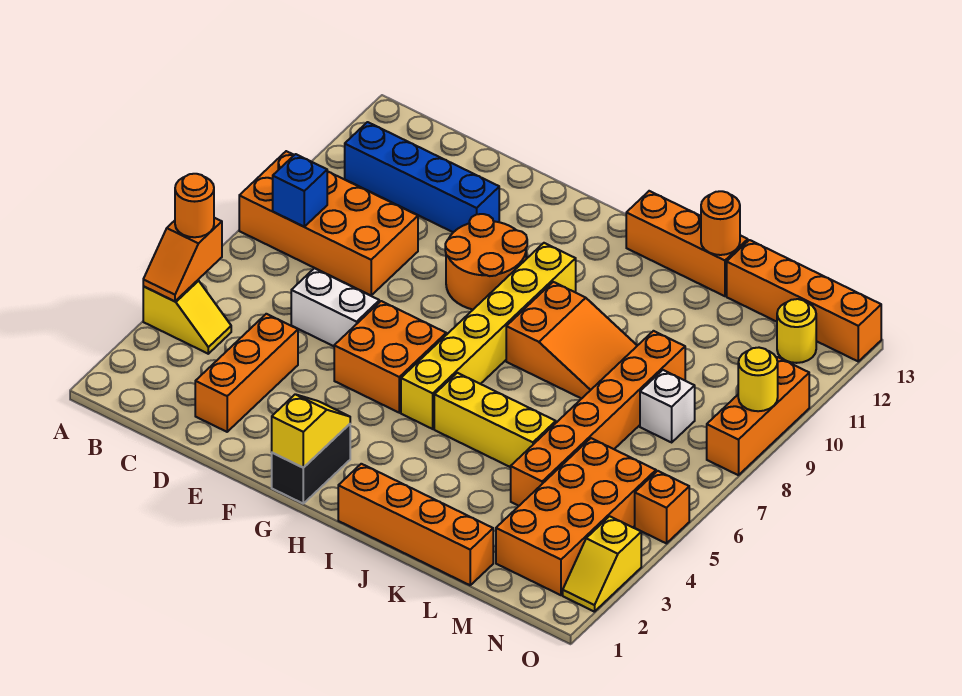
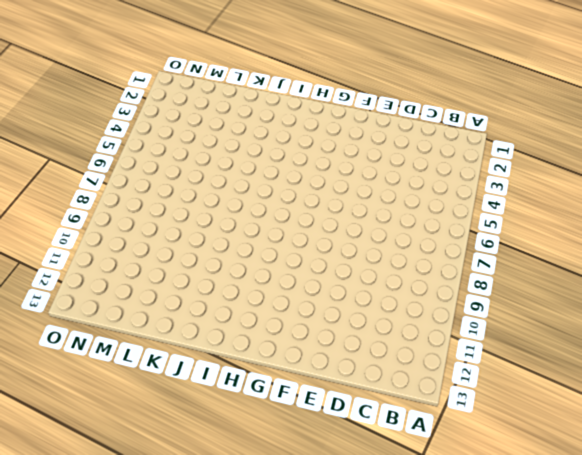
none -> yellow 1x2 slope [143,280,231,354]
none -> orange 2x4 brick [239,151,418,296]
none -> blue 1x4 brick [345,122,499,232]

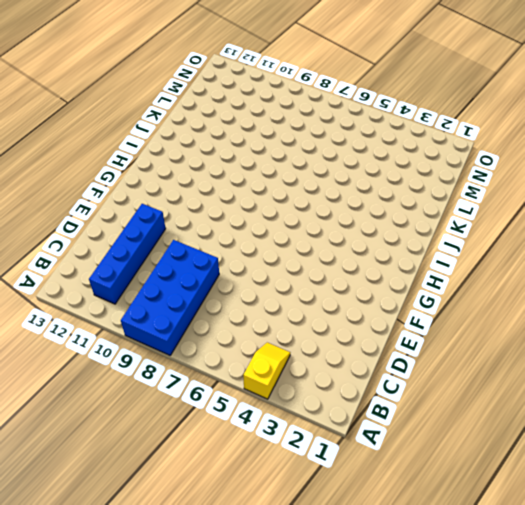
blue 2x4 brick [121,240,219,355] -> orange 2x4 brick [239,151,418,296]
none -> orange 1x3 brick [195,314,298,432]
none -> white 1x2 brick [291,268,379,346]
none -> orange 2x2 brick [334,301,446,413]

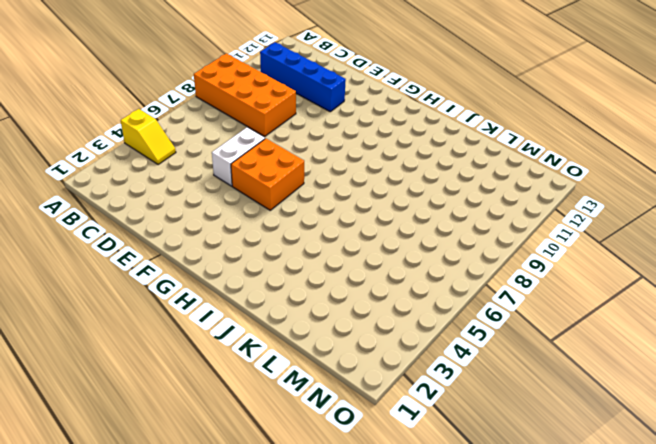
white 1x2 brick [212,128,265,186] -> white 1x2 brick turned to [291,268,379,346]
none -> orange 1x3 brick [195,314,298,432]
none -> orange 2x2 round brick [445,214,527,309]
none -> black 1x2 brick [272,424,350,503]

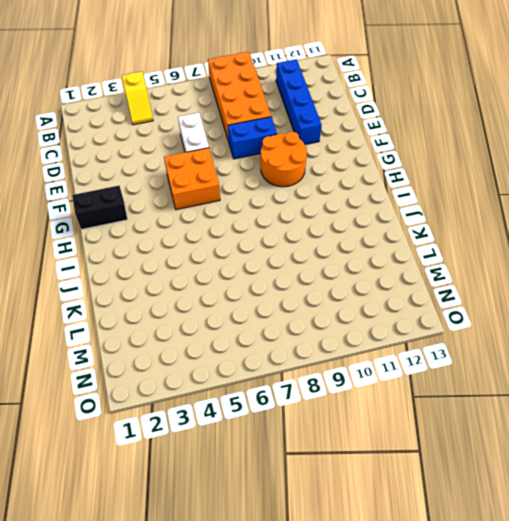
blue 1x2 brick [228,117,277,159] -> none
none -> orange 1x3 brick [195,314,298,432]
none -> yellow 1x6 brick [401,243,576,429]
none -> orange 1x4 brick [338,464,493,585]

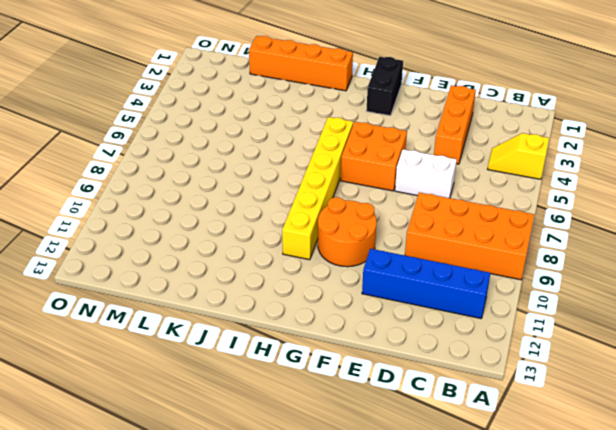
none -> yellow 1x3 brick [434,373,556,467]
none -> orange 2x3 slope [506,282,637,399]
none -> orange 1x3 brick [626,191,748,296]

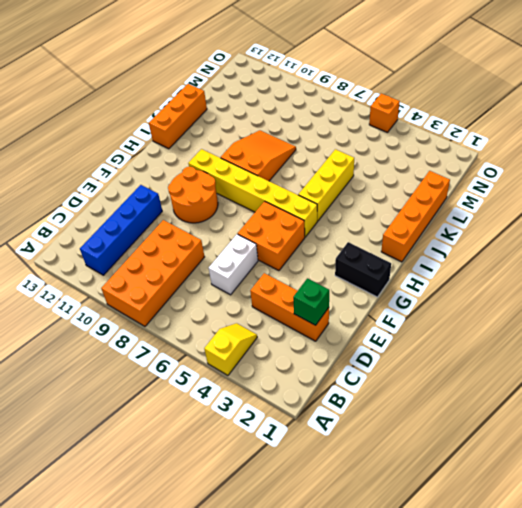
green 1x1 brick [293,278,329,325] -> none
none -> orange 1x6 brick [511,331,685,506]
none -> orange 1x4 brick [727,240,881,361]
none -> orange 2x4 brick [496,438,656,595]

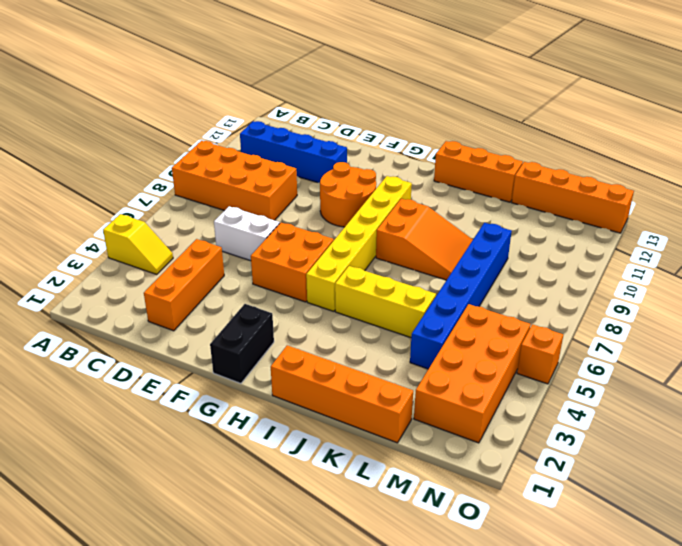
blue 1x6 brick [410,223,512,369] -> orange 1x6 brick [511,331,685,506]
none -> white 1x1 brick [640,370,695,442]
none -> yellow 1x1 round brick [777,299,816,363]
none -> yellow 1x2 slope [563,516,641,612]

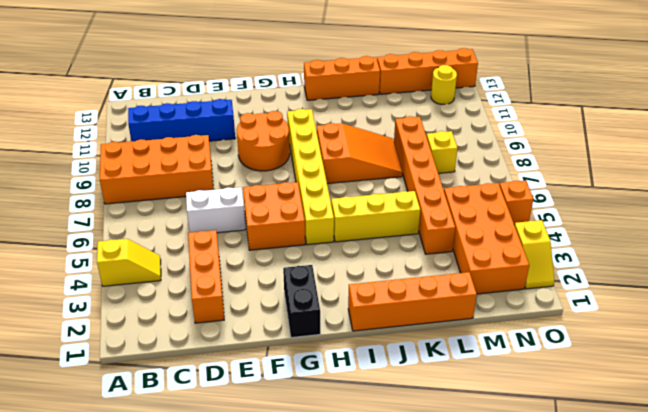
yellow 1x1 brick [426,131,458,173] -> white 1x1 brick [640,370,695,442]
none -> orange 1x3 brick [707,357,809,475]
none -> orange 1x2 slope [143,218,222,301]
none -> blue 1x1 brick [273,154,327,227]

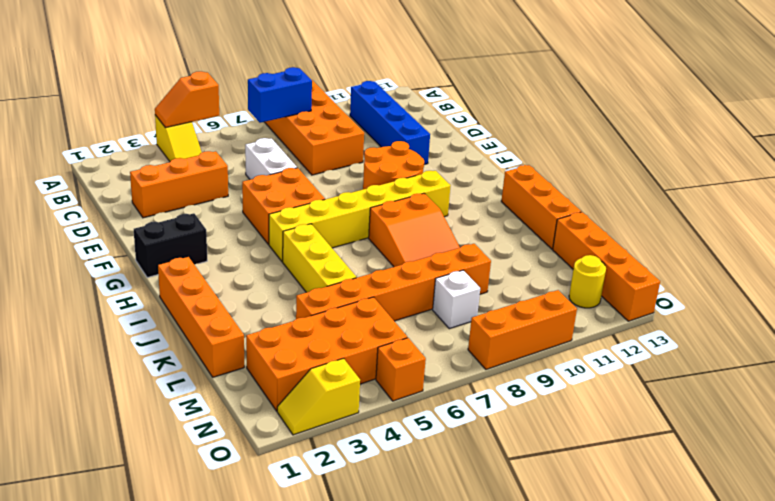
blue 1x2 brick [248,67,312,123] -> blue 1x1 brick [273,154,327,227]
none -> yellow 1x2 slope [272,394,350,468]
none -> orange 1x1 round brick [701,191,740,255]
none -> yellow 1x1 round brick [738,348,778,411]

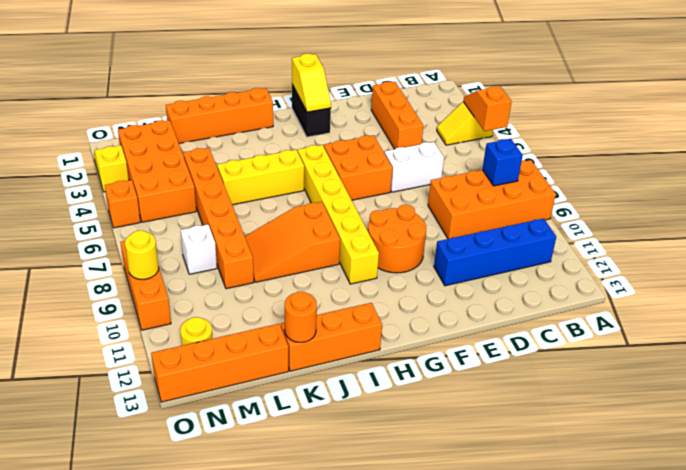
none -> orange 1x1 round brick [175,174,214,237]

